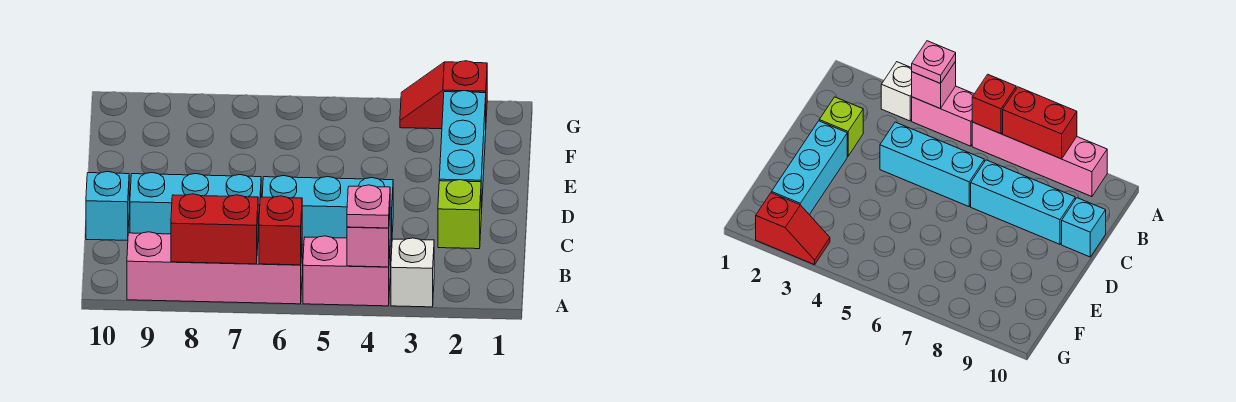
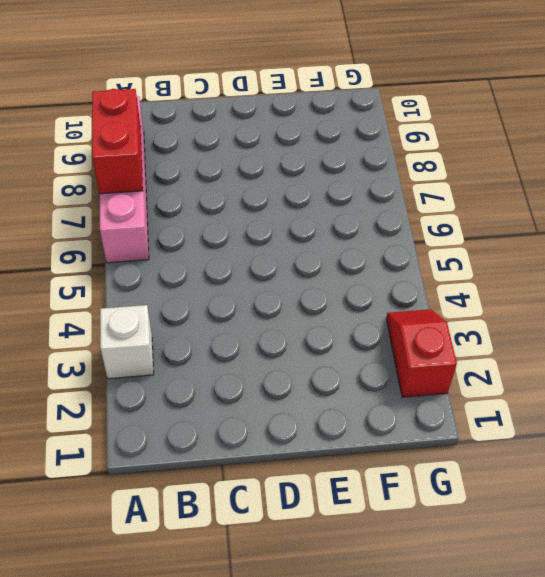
none -> pink 1x2 brick [303,236,390,306]
none -> lime 1x1 brick [438,180,481,249]
none -> cyan 1x3 brick [262,176,393,247]

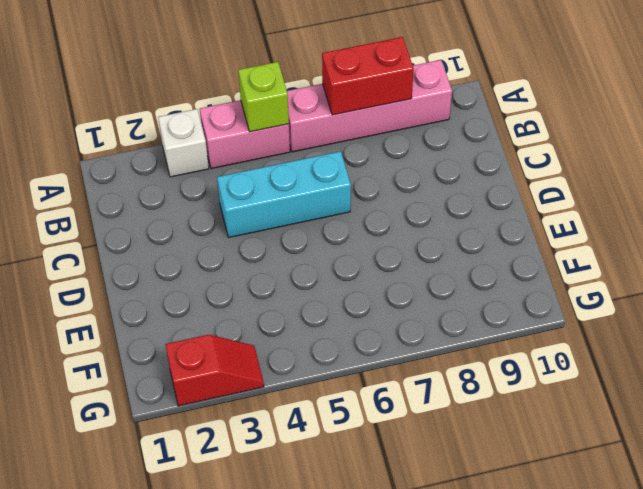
lime 1x1 brick [238,62,289,132] -> lime 1x1 brick moved to [438,180,481,249]
none -> cyan 1x3 brick [130,173,261,236]
none -> cyan 1x1 brick [86,172,129,240]
none -> cyan 1x3 brick [439,91,486,214]

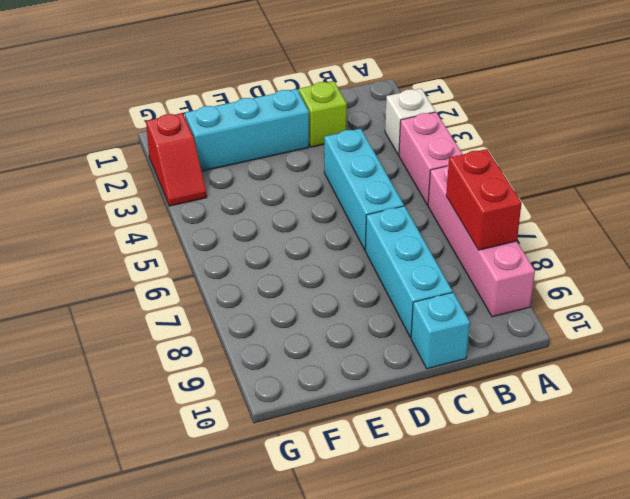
none -> pink 1x1 brick [347,213,390,267]
none -> red 1x1 brick [259,196,302,265]
none -> pink 1x1 plate [347,185,390,228]

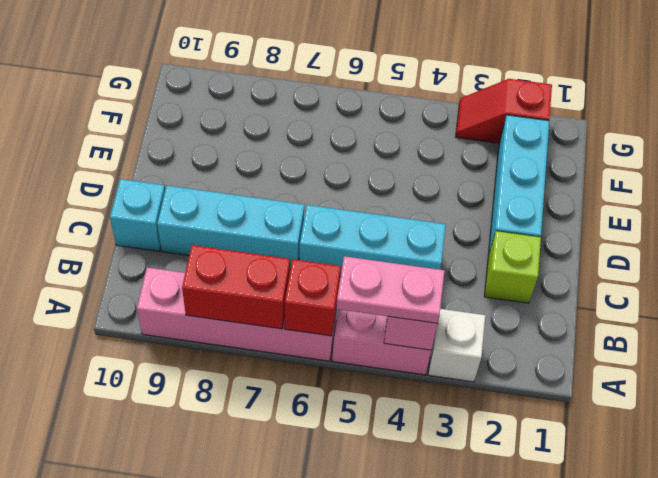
pink 1x2 plate [336,256,445,323] -> pink 1x1 plate [347,185,390,228]

